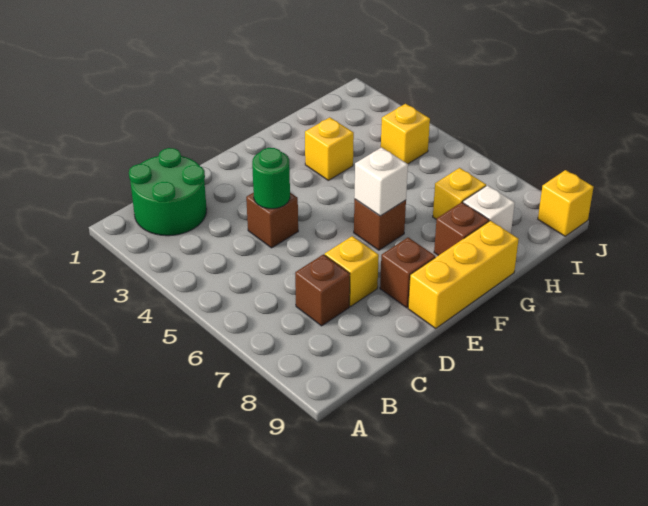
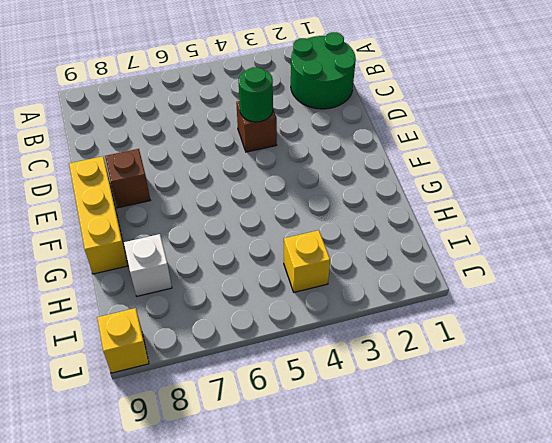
none -> brown 1x1 brick [295,254,350,326]
none -> yellow 1x1 brick [325,236,379,306]
none -> brown 1x1 brick [354,199,406,250]

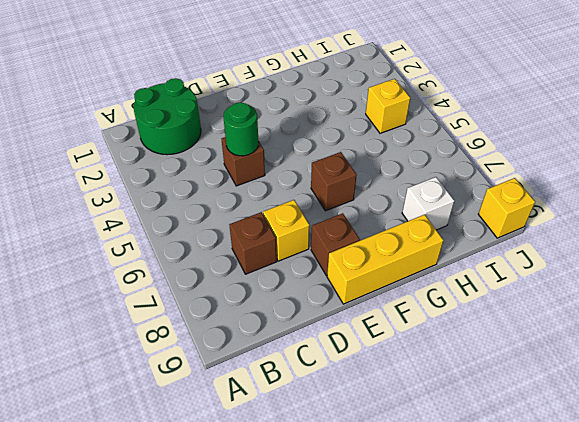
none -> yellow 1x1 brick [305,117,354,180]
none -> brown 1x1 brick [434,202,489,256]
none -> yellow 1x1 brick [433,168,486,219]

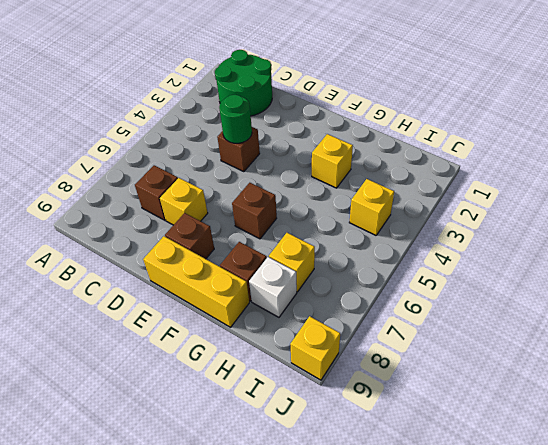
none -> white 1x1 brick [354,147,408,216]

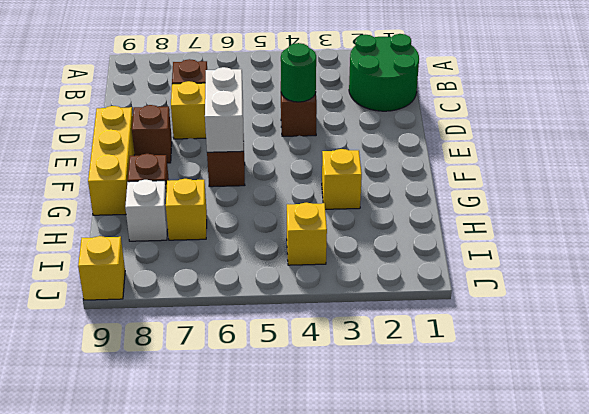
white 1x2 brick [205,67,244,152] -> white 1x1 brick [354,147,408,216]

